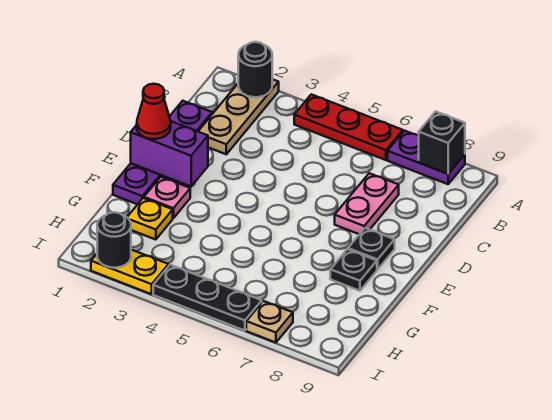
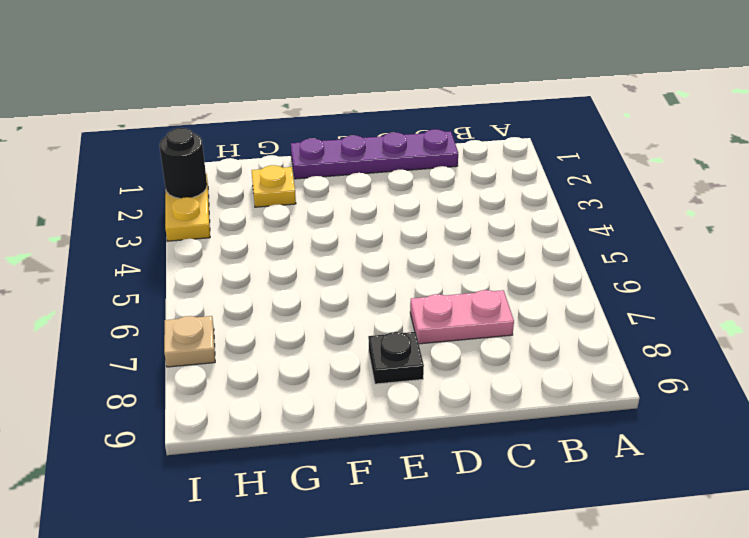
none -> tan 1x3 plate [198,79,279,154]
none -> red 1x3 plate [294,94,403,160]
none -> purple 1x2 plate [388,131,465,184]

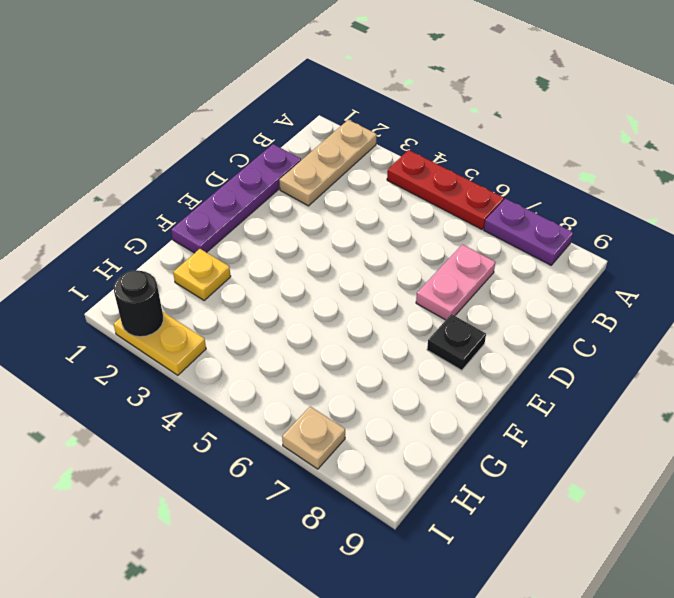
none -> pink 1x1 plate [144,177,190,218]
none -> black 1x1 plate [330,249,377,291]
none -> black 1x3 plate [153,265,262,331]

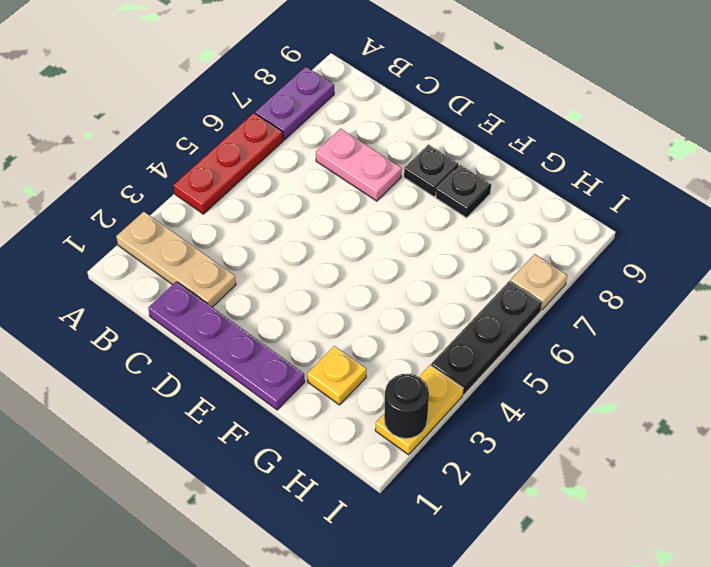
none -> pink 1x1 plate [144,177,190,218]
none -> black 1x1 round brick [238,42,272,97]
none -> black 1x1 brick [419,111,465,174]

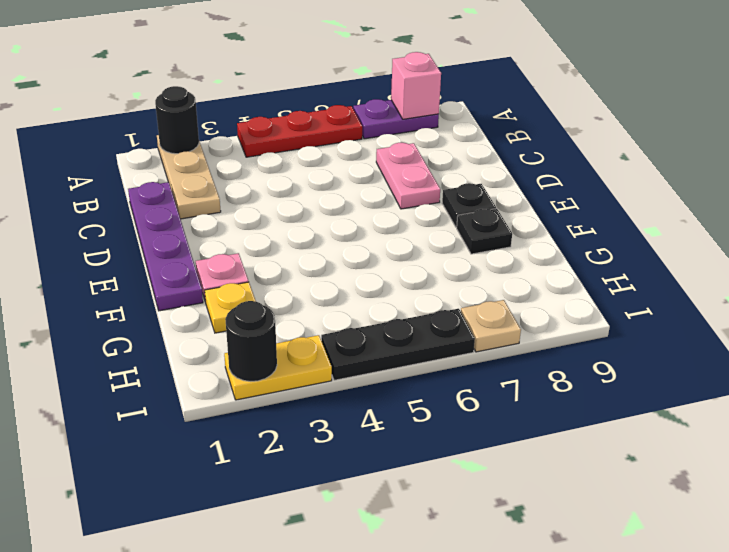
pink 1x1 brick [391,52,441,119] -> black 1x1 brick [419,111,465,174]
none -> purple 1x2 brick [131,121,208,186]
none -> red 1x1 cone [137,84,171,139]

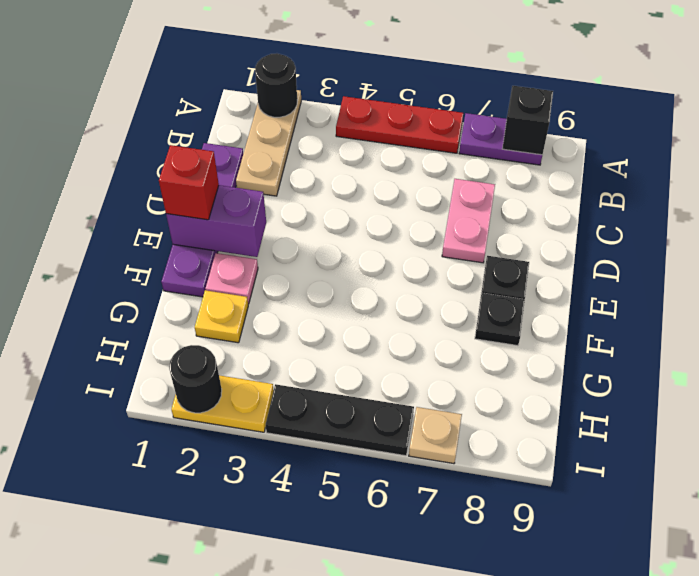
red 1x1 brick [159,145,219,220] -> red 1x1 cone [137,84,171,139]

